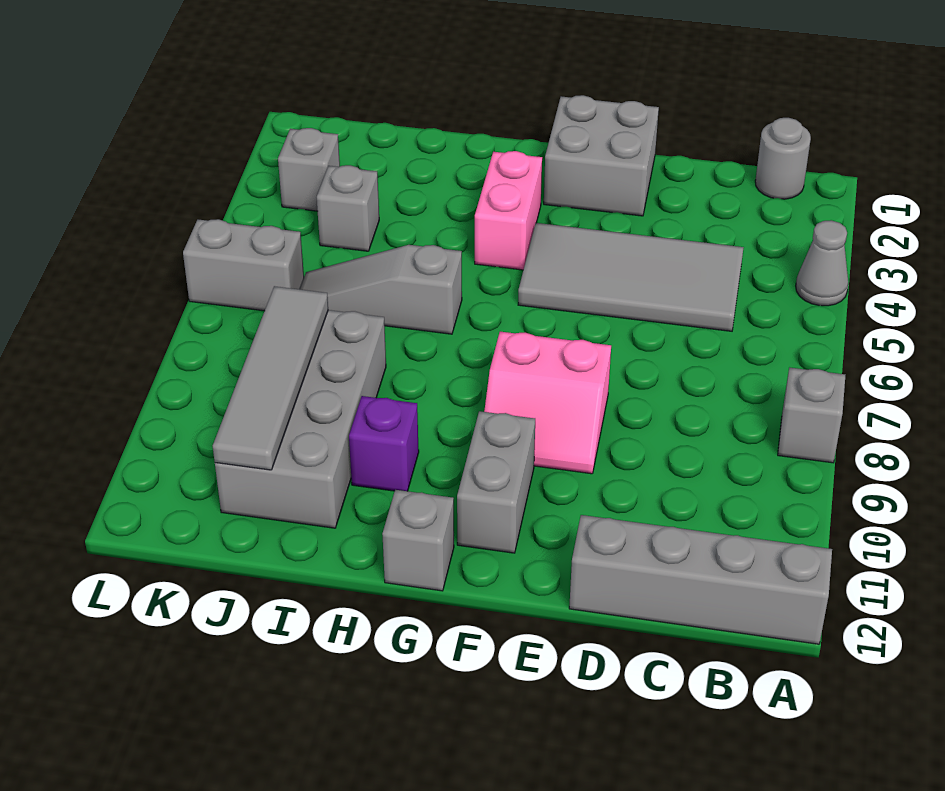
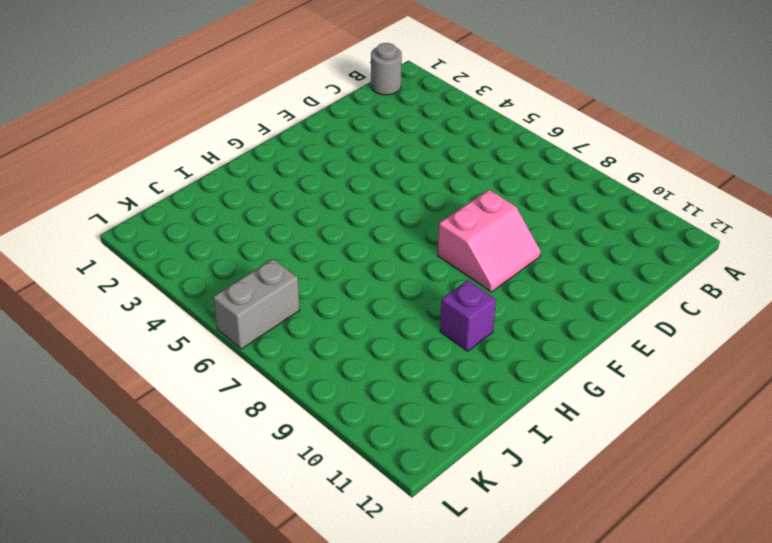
none -> grey 1x1 cone [796,220,848,306]
none -> grey 1x1 brick [778,368,845,463]
none -> grey 1x4 brick [569,515,832,644]

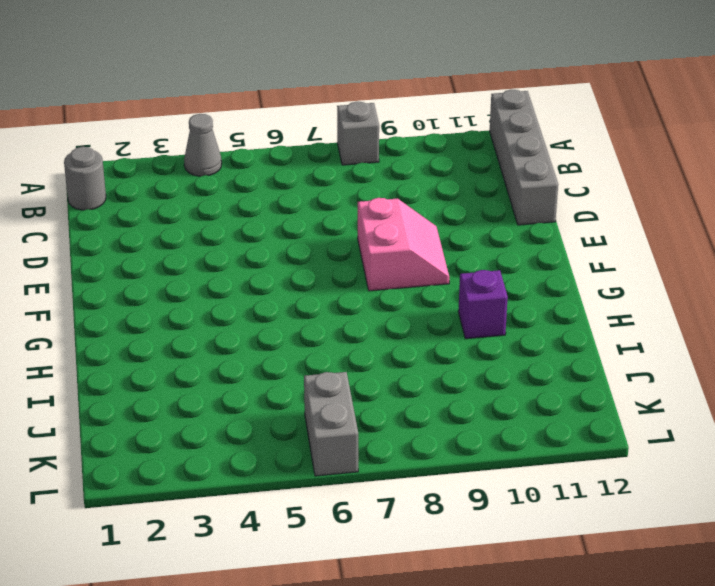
none -> grey 2x4 tile [518,223,744,331]
none -> grey 2x2 brick [544,95,659,216]
none -> grey 1x2 brick [457,411,535,553]

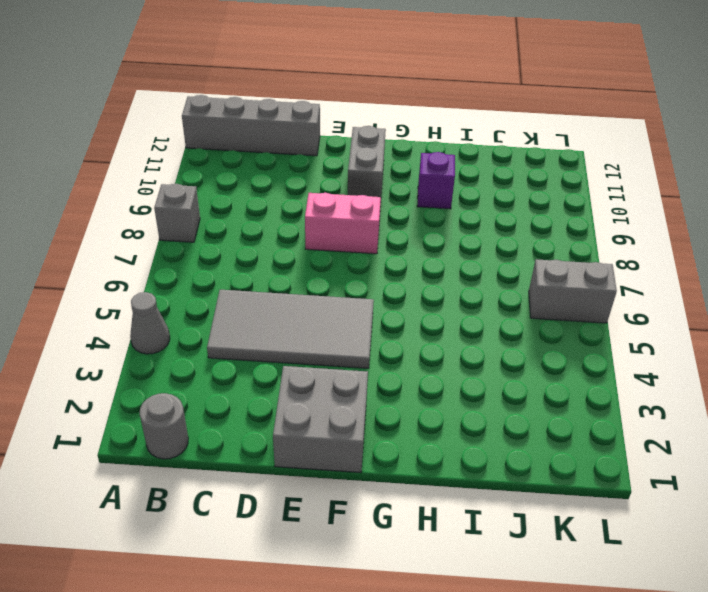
none -> pink 1x2 brick [475,151,542,270]
none -> grey 1x1 brick [382,490,454,591]
none -> grey 1x3 slope [300,245,462,334]

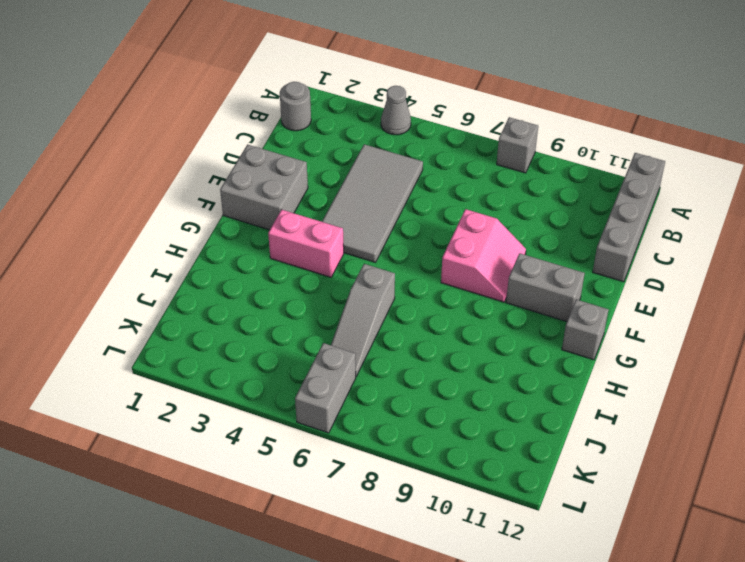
none -> purple 1x1 brick [349,396,419,491]
none -> grey 2x4 brick [215,310,386,528]
none -> grey 1x1 brick [317,165,379,251]

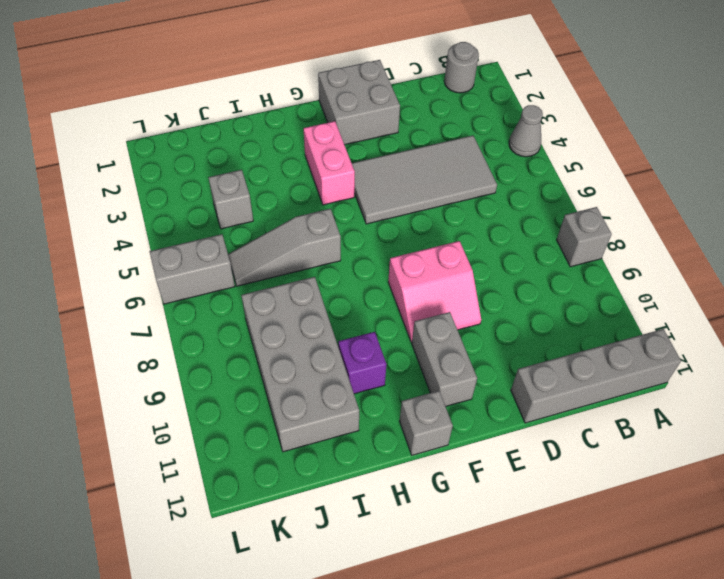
none -> grey 1x1 brick [278,128,340,211]
none -> grey 1x4 tile [213,286,328,470]

